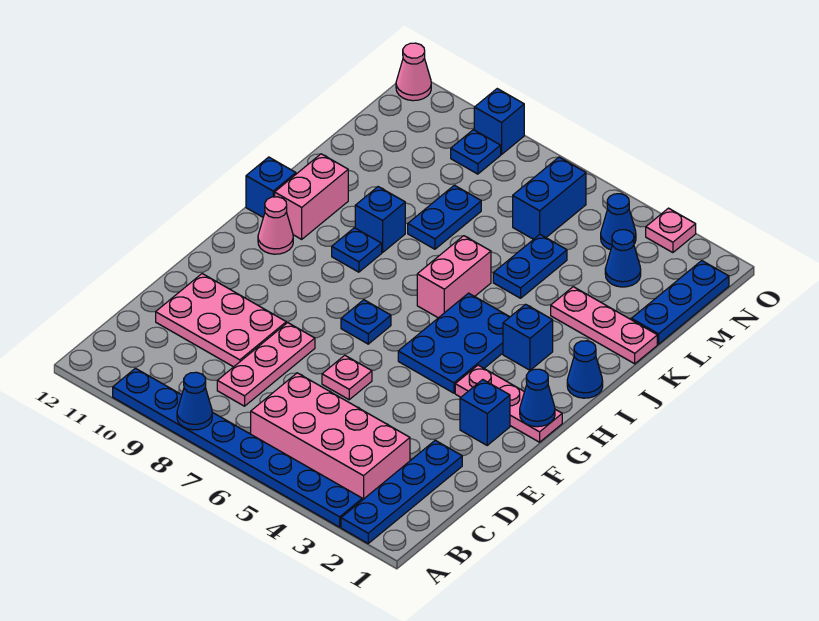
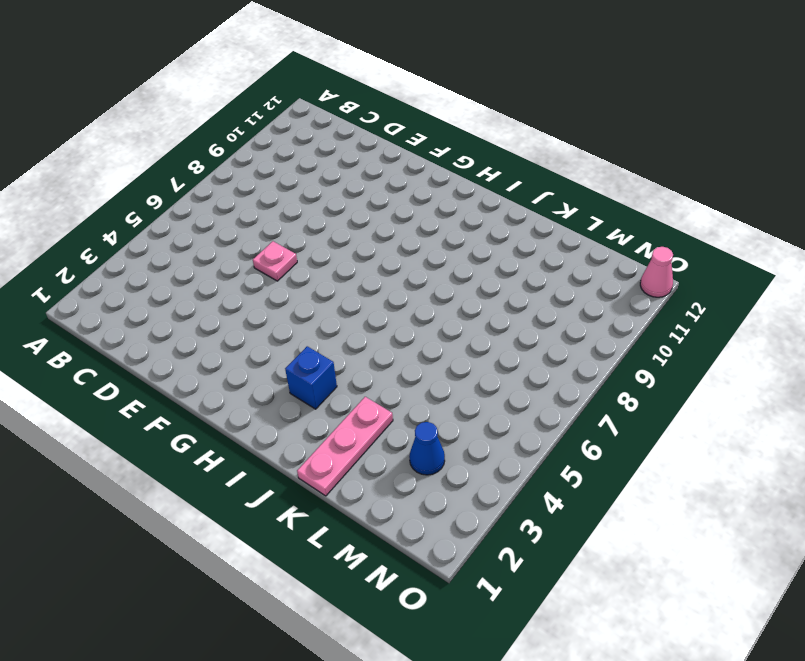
none -> blue 1x4 plate [341,440,462,543]
none -> blue 1x8 plate [113,368,362,527]
none -> pink 2x4 brick [251,373,410,500]
none -> pink 1x3 plate [217,323,315,406]

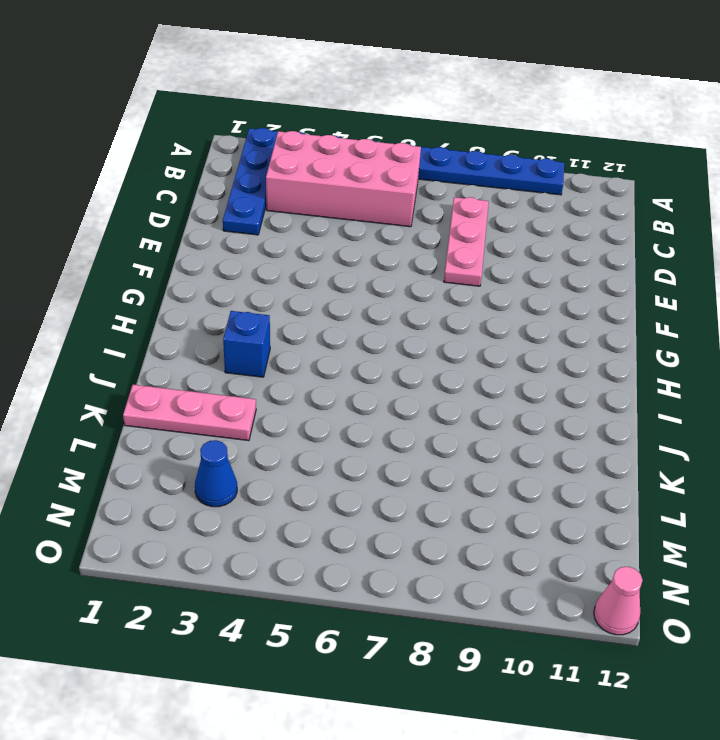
none -> pink 2x3 plate [156,274,286,367]
none -> pink 1x1 plate [322,355,372,400]
none -> blue 1x1 brick [460,380,510,445]
none -> pink 1x3 plate [455,365,562,442]

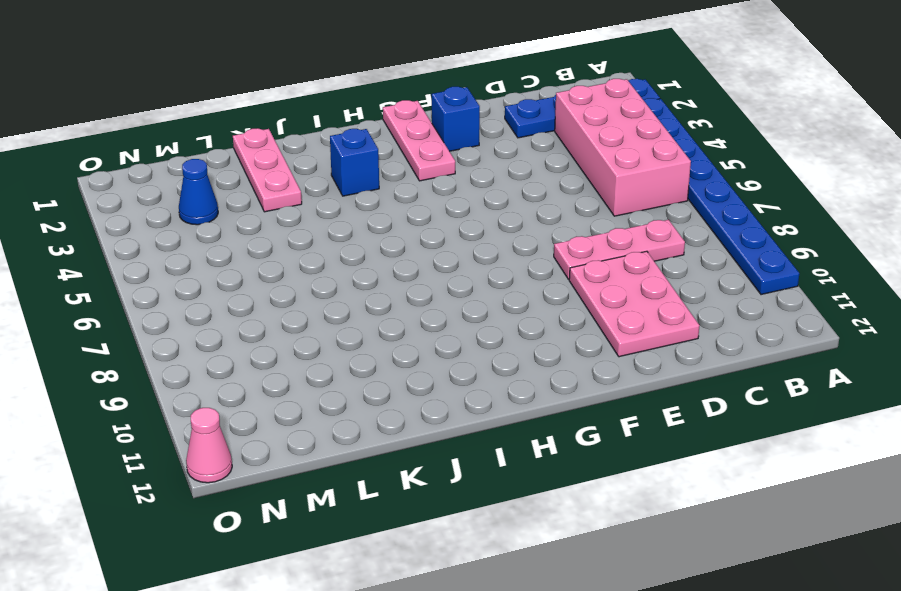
none -> pink 1x1 plate [322,355,372,400]
none -> blue 2x3 plate [398,293,509,393]
none -> blue 1x1 plate [341,300,391,344]
none -> pink 1x1 cone [258,197,293,254]

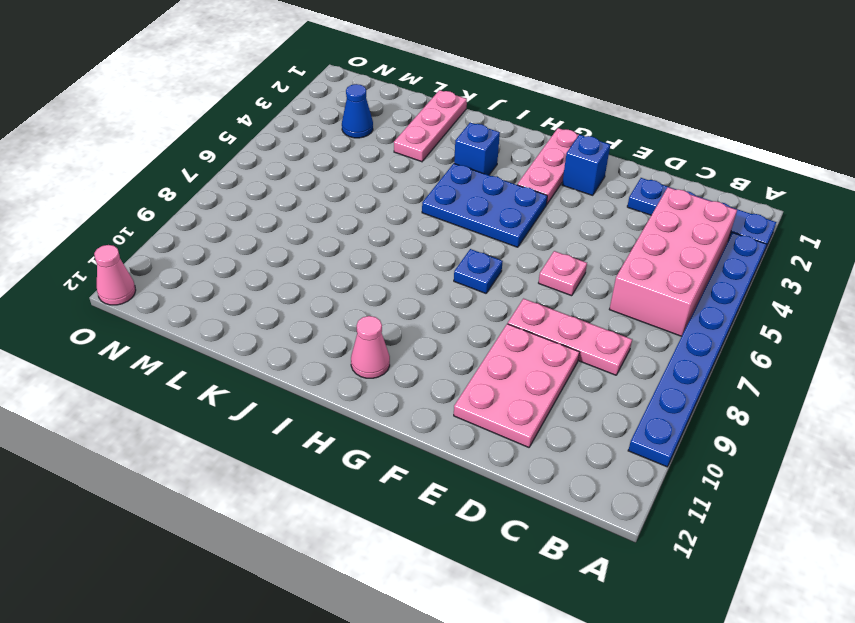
none -> blue 1x1 cone [567,341,603,398]
none -> pink 1x2 brick [417,236,491,318]
none -> blue 1x1 plate [332,228,382,272]
none -> pink 1x2 brick [275,154,348,239]

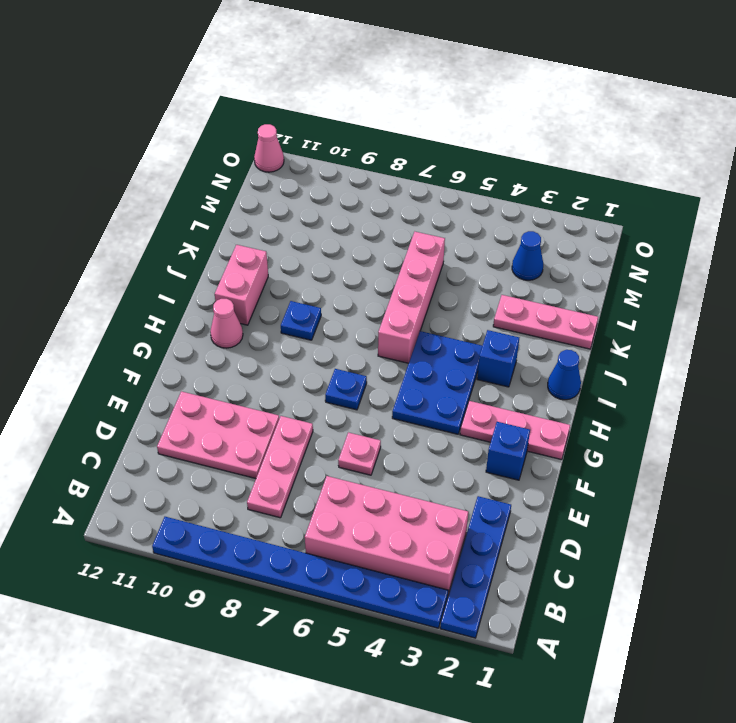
pink 1x4 brick [378,232,445,363] -> pink 1x2 brick [417,236,491,318]
none -> blue 1x1 brick [246,157,296,217]
none -> blue 1x1 brick [355,187,405,252]
none -> blue 1x2 plate [493,235,567,298]
none -> blue 1x2 plate [408,185,481,249]

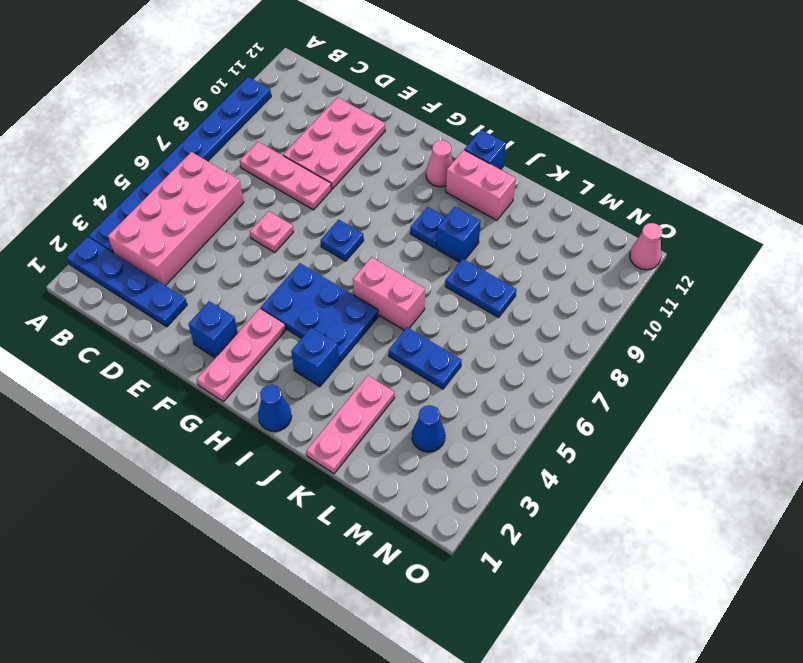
none -> blue 1x3 plate [631,261,729,344]
none -> blue 1x2 brick [513,157,586,239]
none -> blue 1x1 cone [601,194,636,250]
none -> blue 1x1 plate [451,130,501,174]

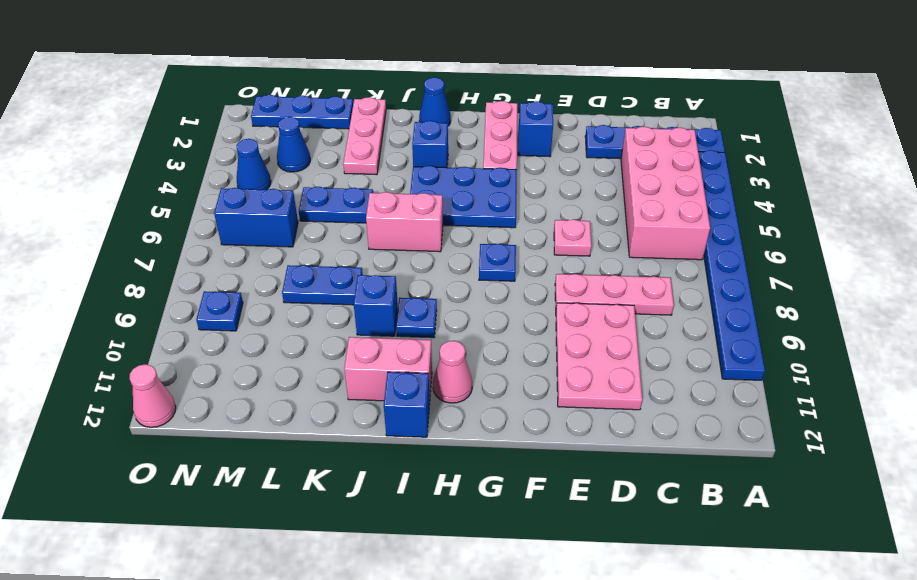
none -> pink 1x1 plate [646,208,696,253]
none -> blue 1x1 brick [474,89,524,154]
none -> blue 1x1 cone [177,372,212,430]
none -> blue 1x1 cone [520,369,555,427]

